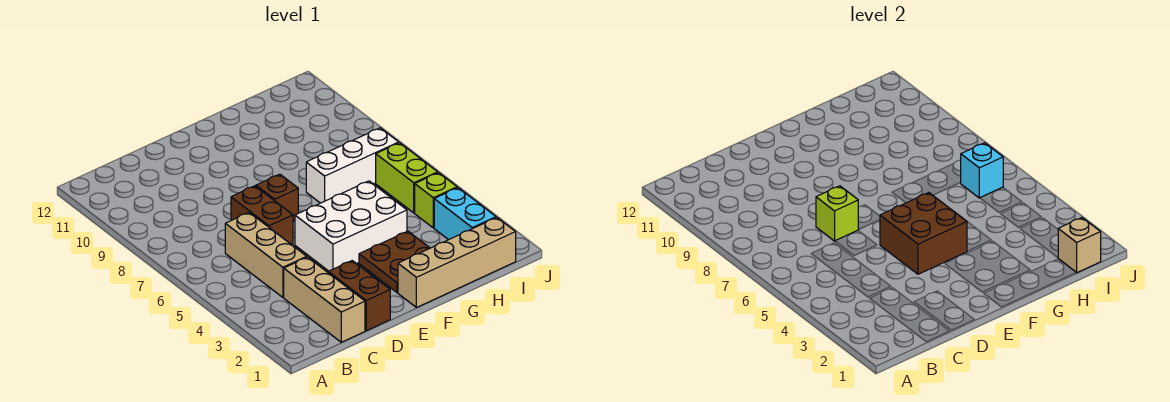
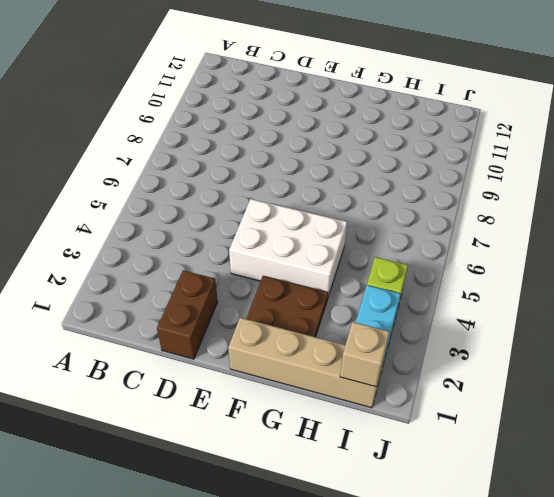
none -> tan 1x3 brick [284,257,365,342]
none -> tan 1x3 brick [225,212,307,297]
none -> brown 1x2 brick [231,186,293,245]

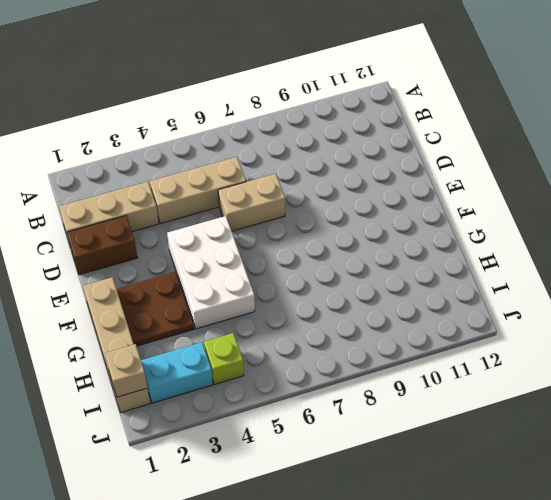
tan 1x2 brick [218,174,285,231] -> brown 1x2 brick [231,186,293,245]
none -> brown 1x1 brick [256,174,298,221]
none -> white 1x3 brick [306,128,399,203]
none -> lime 1x2 brick [376,143,438,213]

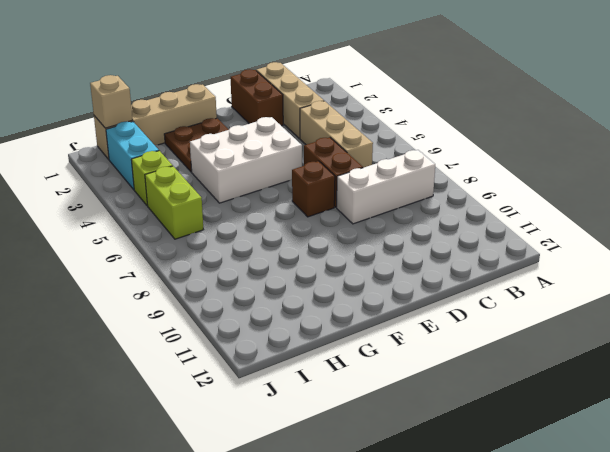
white 1x3 brick [337,150,435,224] -> white 1x3 brick moved to [306,128,399,203]
none -> lime 1x1 brick [816,186,858,241]
none -> brown 2x2 brick [880,193,967,274]
none -> cyan 1x1 brick [960,143,1003,198]

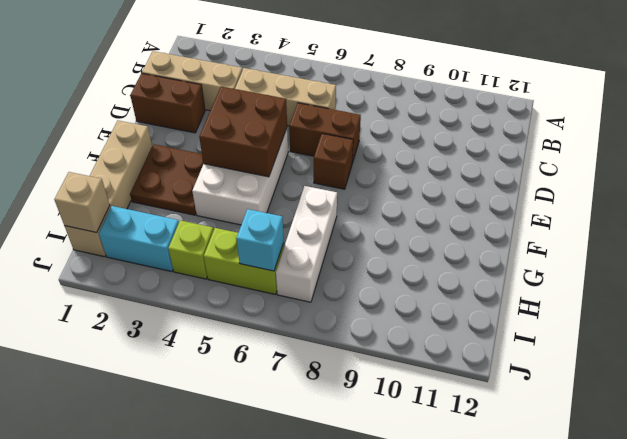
none -> lime 1x1 brick [816,186,858,241]

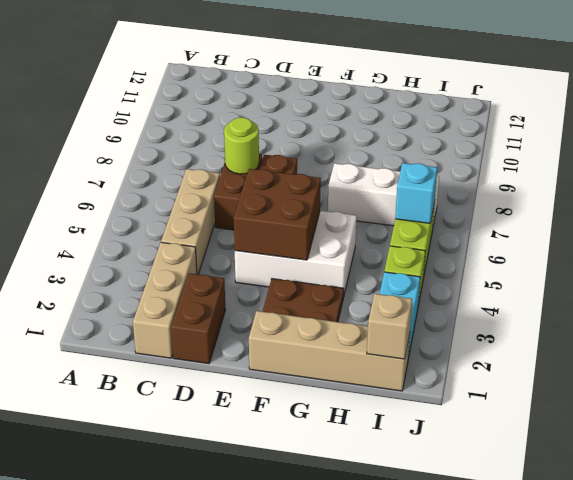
lime 1x1 round brick [224,117,259,174] -> lime 1x1 brick [816,186,858,241]

